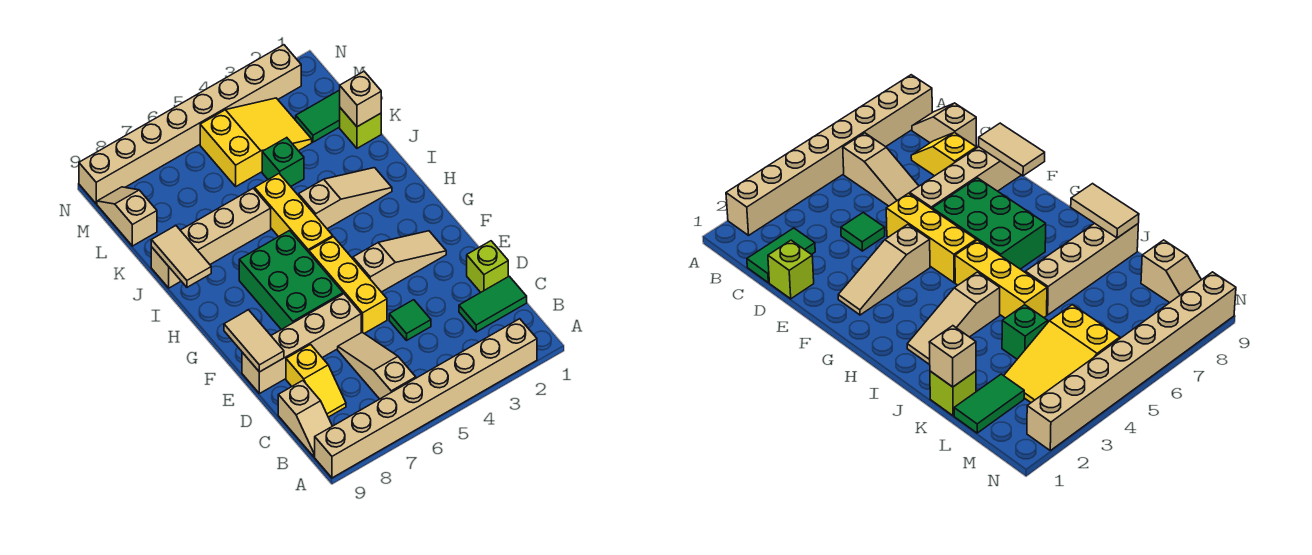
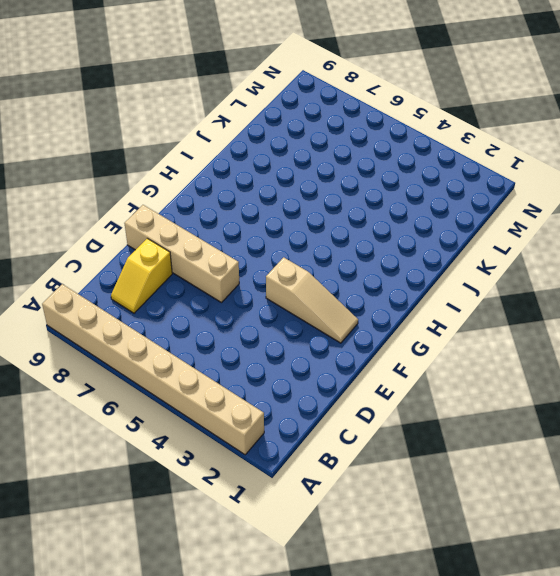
none -> tan 1x3 slope [338,332,416,399]
none -> tan 1x2 slope [278,381,332,457]
none -> green 1x2 tile [459,276,527,332]

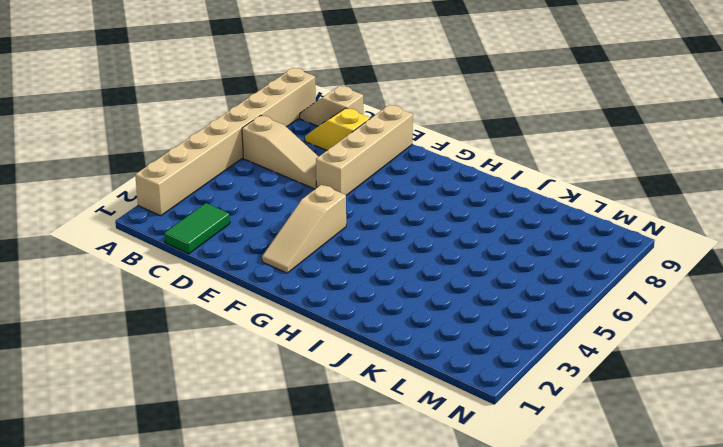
none -> lime 1x1 brick [467,241,508,292]
none -> green 1x1 tile [389,300,431,340]
none -> yellow 1x3 brick [309,237,387,334]

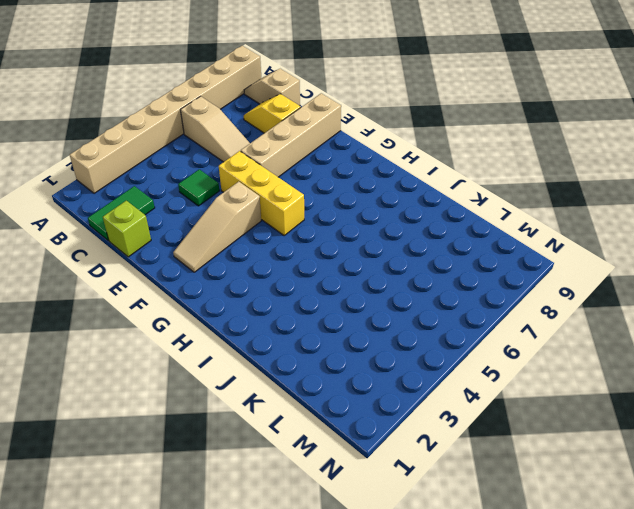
none -> green 2x3 brick [239,231,343,330]
none -> yellow 1x3 brick [255,174,333,252]
none -> tan 1x3 slope [299,168,392,229]

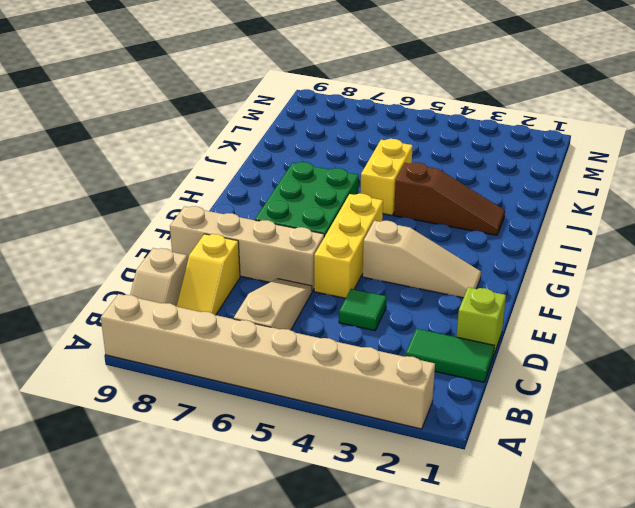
brown 1x3 slope [394,162,505,235] -> tan 1x3 slope [299,168,392,229]
yellow 1x2 brick [360,139,413,215] -> yellow 1x3 brick [255,174,333,252]
none -> tan 1x4 brick [151,188,271,288]
none -> lime 1x1 brick [340,108,381,148]
none -> green 1x1 brick [262,138,304,186]

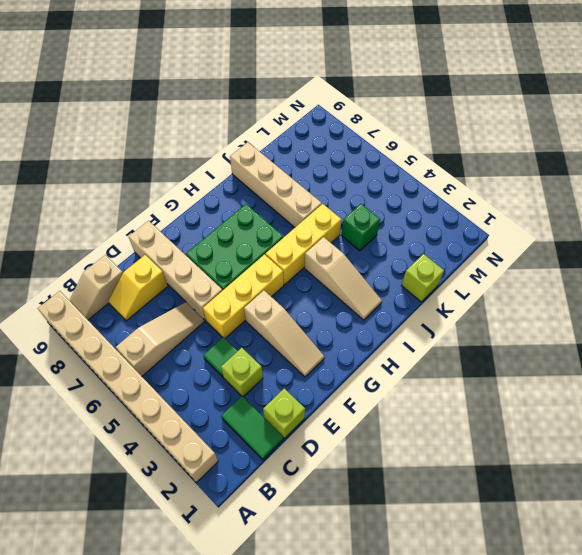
lime 1x1 brick [221,348,263,397] -> none
none -> green 1x2 tile [296,90,340,142]
none -> yellow 2x3 slope [200,98,312,186]
none -> tan 1x2 slope [97,187,157,246]

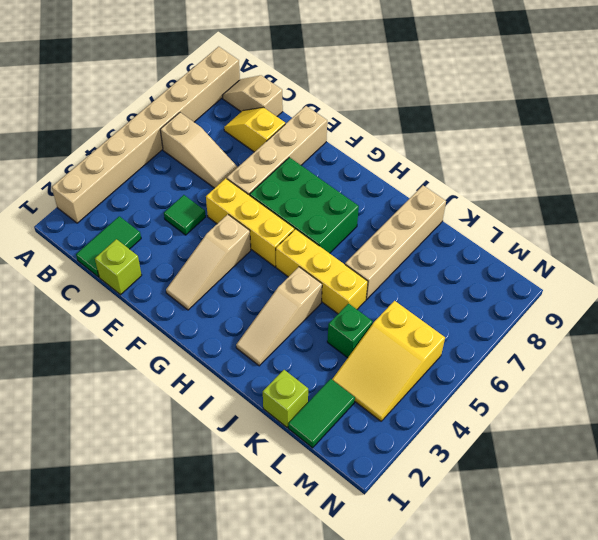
none -> tan 1x2 slope [97,187,157,246]
none -> tan 1x8 brick [79,45,301,204]
none -> tan 1x2 tile [224,310,284,372]

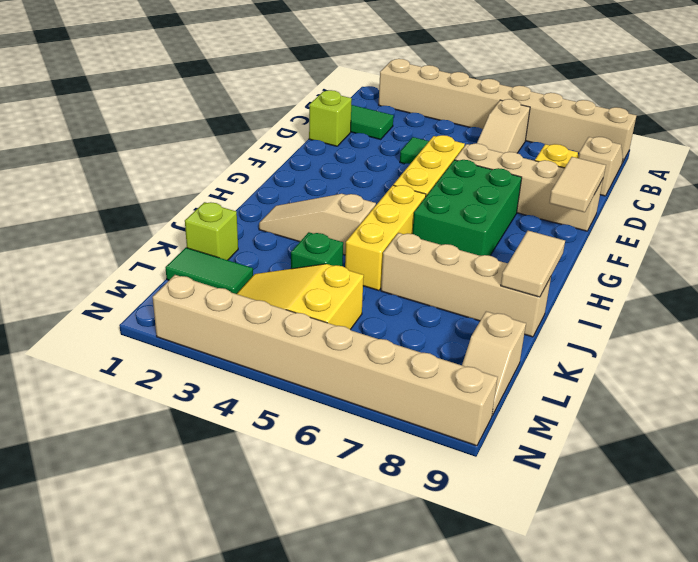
none -> tan 1x3 slope [353,231,446,292]
none -> tan 1x1 brick [340,72,381,127]

